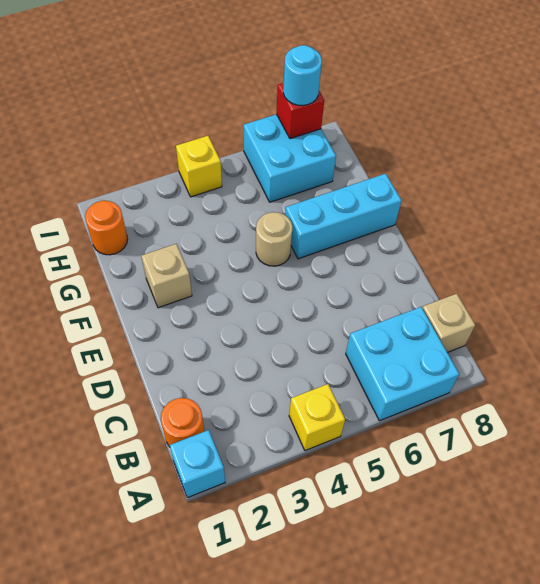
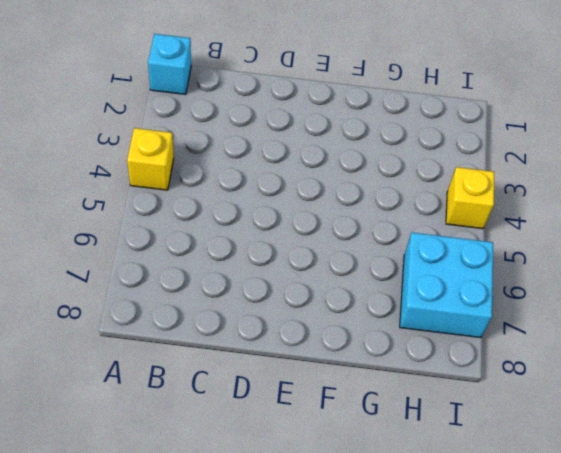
none -> cyan 2x2 brick [346,307,459,421]
none -> orange 1x1 round brick [161,398,204,447]
none -> tan 1x1 brick [422,294,475,352]

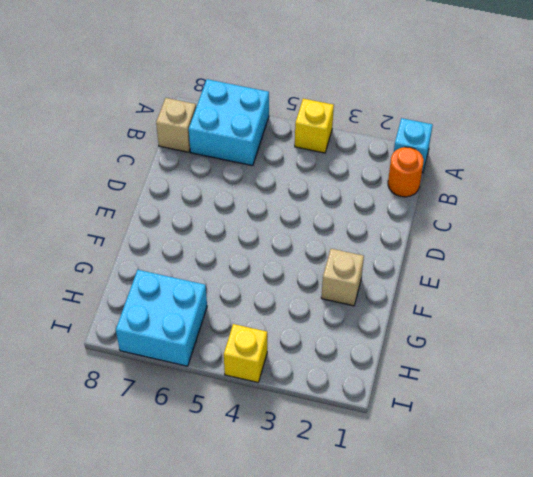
none -> tan 1x1 round brick [256,212,293,266]
none -> cyan 1x3 brick [285,174,402,259]
none -> orange 1x1 round brick [85,201,127,255]

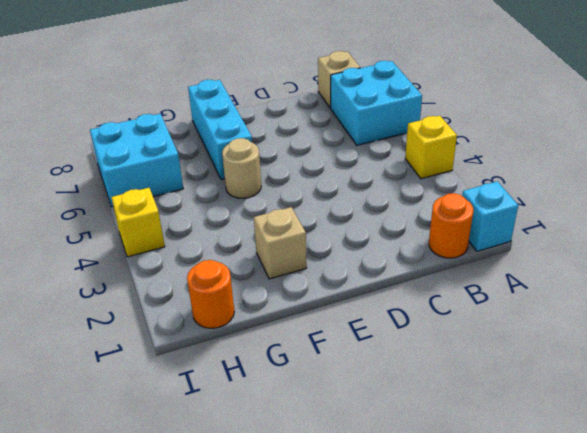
none -> red 1x1 brick [276,83,324,139]
none -> cyan 1x1 round brick [283,45,322,106]

